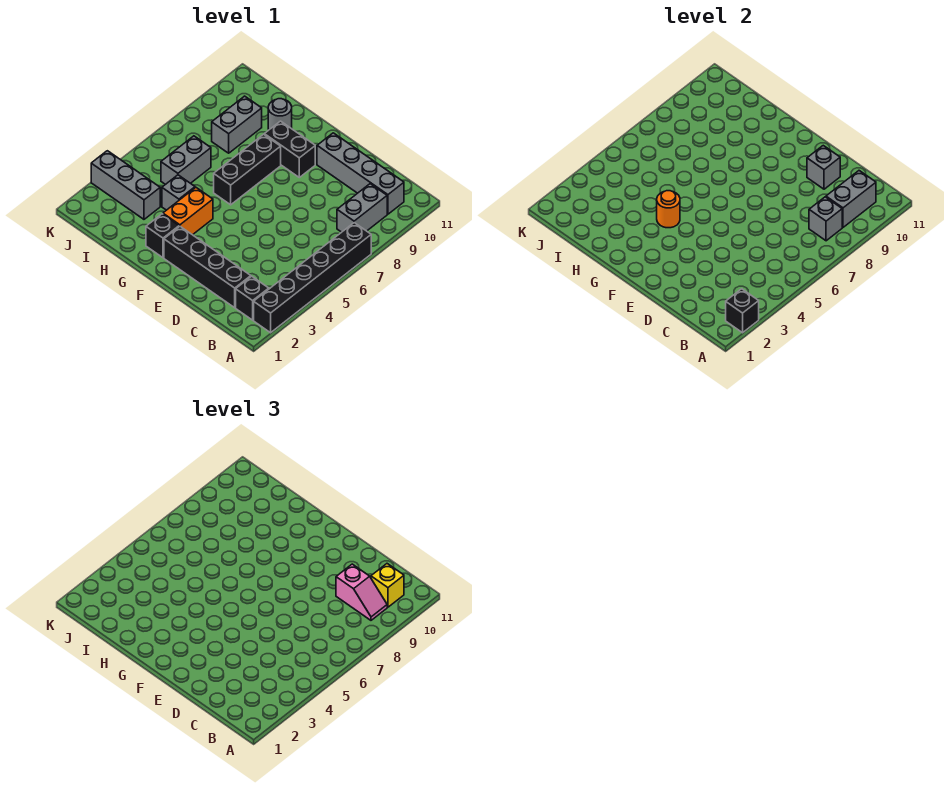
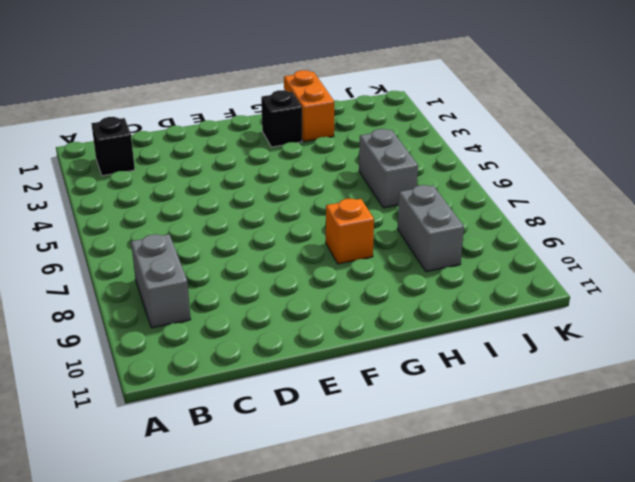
orange 1x1 brick [326,199,374,264] -> black 1x3 brick [214,134,281,205]
orange 1x2 brick [284,70,334,142] -> orange 1x2 brick moved to [163,188,213,235]
none -> black 1x6 brick [254,223,371,333]
none -> grey 1x4 brick [317,133,404,214]
none -> black 1x4 brick [164,227,251,308]

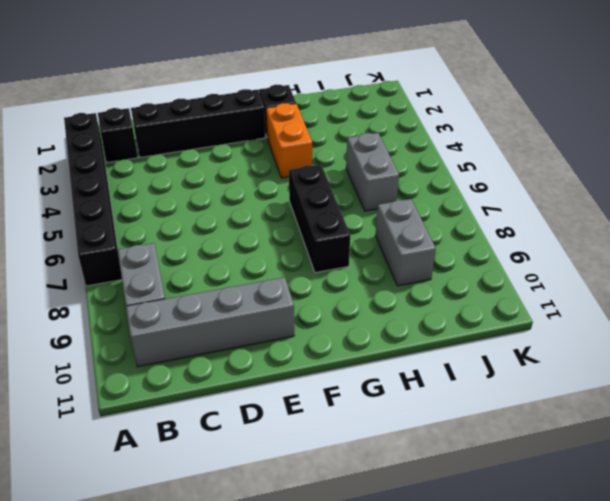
none -> black 1x2 brick [264,121,315,177]
none -> grey 1x1 brick [162,175,195,210]
none -> grey 1x1 round brick [268,99,292,130]

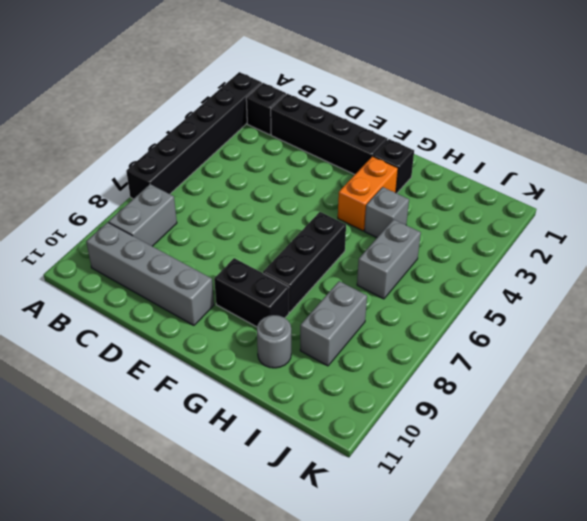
none -> grey 1x3 brick [91,151,160,219]
none -> black 1x1 brick [726,289,759,333]
none -> grey 1x1 brick [809,197,842,241]

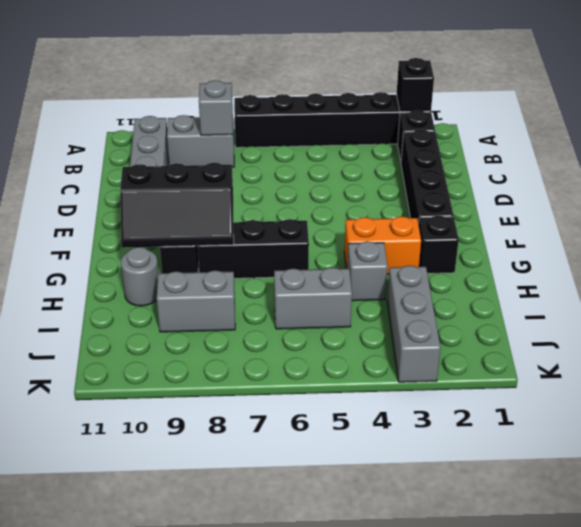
black 2x3 slope [120,163,234,248] -> none
none -> grey 1x2 brick [826,171,876,227]
none -> grey 1x1 brick [807,146,840,189]
none -> orange 1x1 round brick [657,191,680,228]

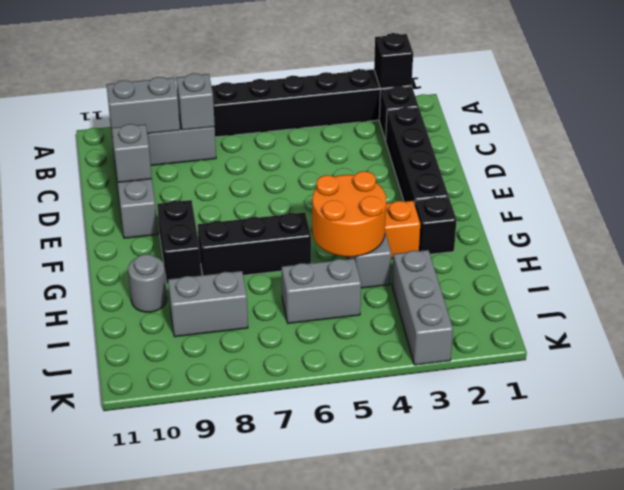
orange 2x2 round brick [312,171,386,257] -> orange 1x1 round brick [657,191,680,228]
none -> pink 1x2 slope [336,564,387,620]
none -> yellow 1x1 brick [371,564,404,607]

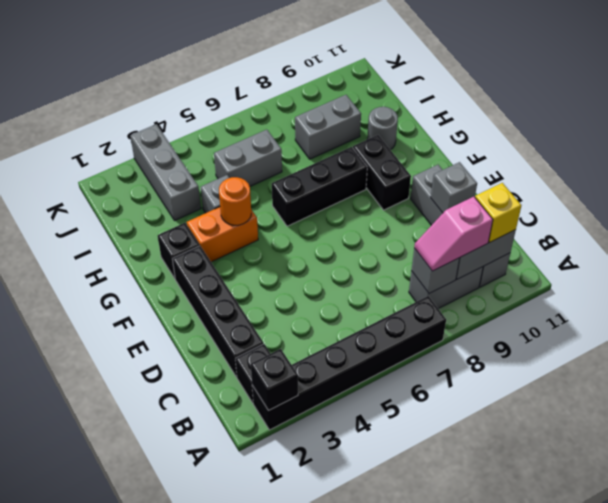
pink 1x2 slope [414,197,493,271] -> pink 1x2 slope turned to [336,564,387,620]

